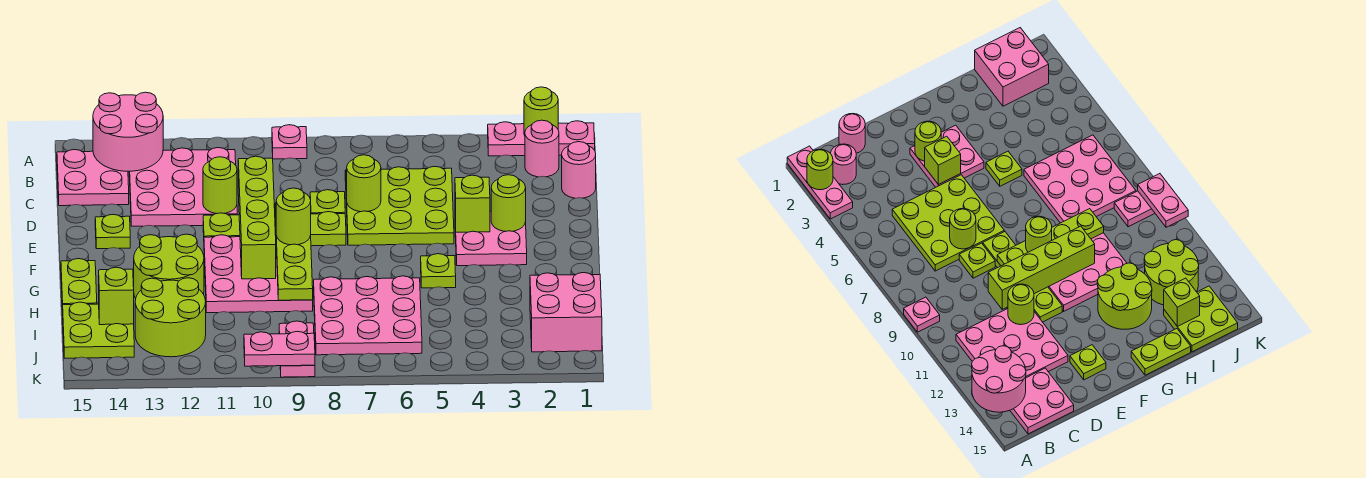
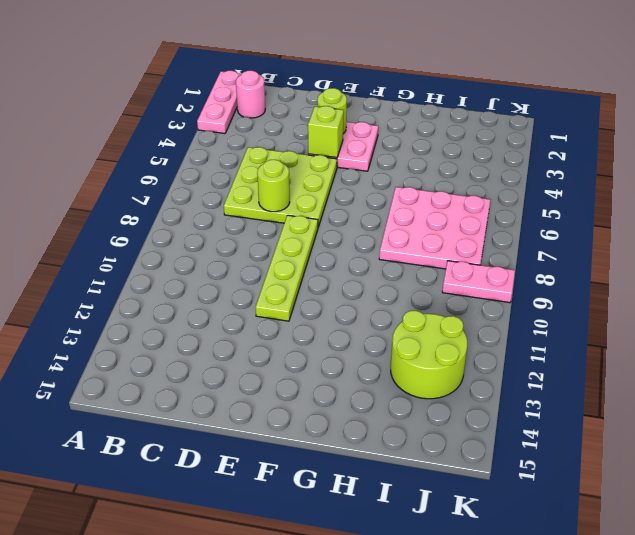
none -> pink 1x1 plate [272,125,307,159]
none -> pink 3x3 plate [129,148,237,226]
none -> pink 2x2 plate [57,150,129,206]
none -> pink 1x1 round brick [562,142,596,198]

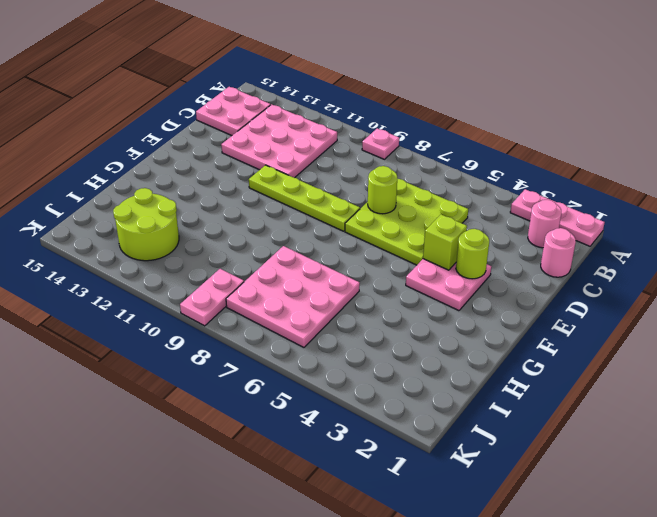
none -> lime 1x1 plate [310,190,345,214]
none -> lime 1x1 plate [95,214,130,249]
none -> pink 3x3 plate [204,235,313,313]
none -> lime 1x1 plate [421,254,456,288]

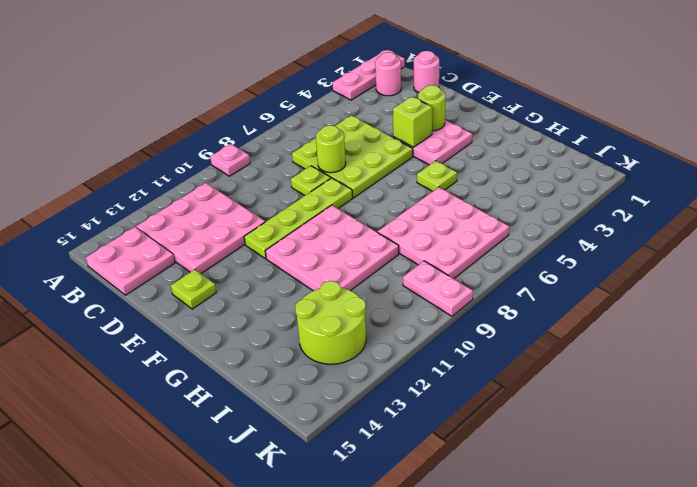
none -> lime 2x2 round brick [134,234,204,298]
none -> lime 1x2 plate [61,259,97,311]
none -> pink 2x2 brick [530,273,602,352]
none -> lime 2x2 plate [63,302,134,358]

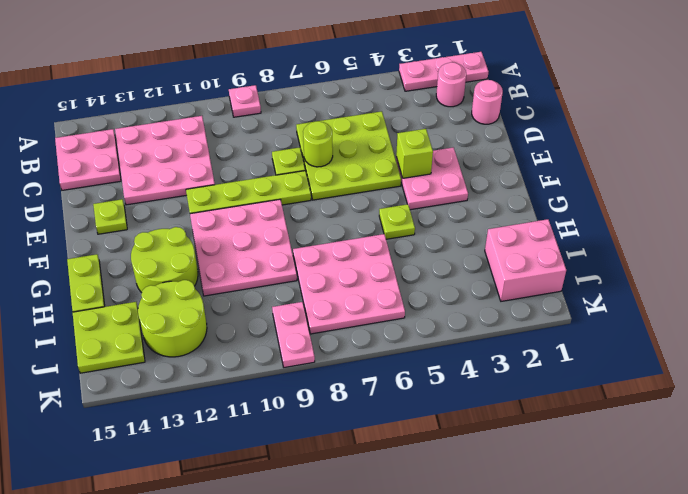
none -> lime 1x1 round brick [524,87,558,135]
none -> pink 2x2 round brick [93,92,163,172]
none -> lime 1x4 brick [238,156,276,279]
none -> lime 1x1 round brick [203,157,237,214]

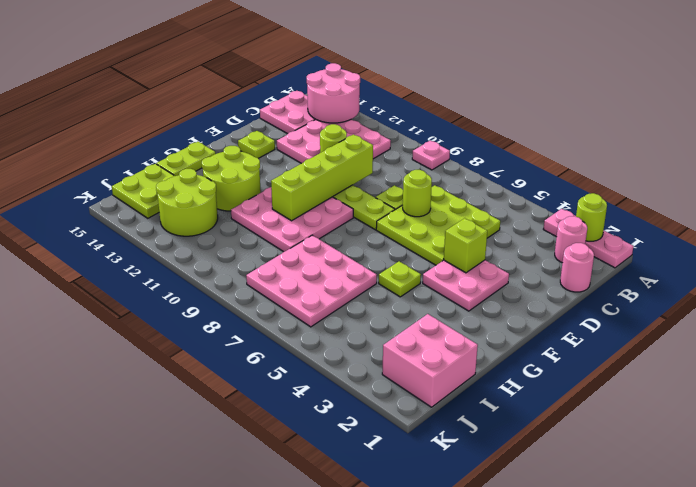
none -> pink 1x2 plate [279,321,315,377]
none -> lime 1x1 round brick [491,175,526,231]
none -> lime 1x4 plate [275,203,313,300]
none -> lime 1x1 brick [99,267,134,325]

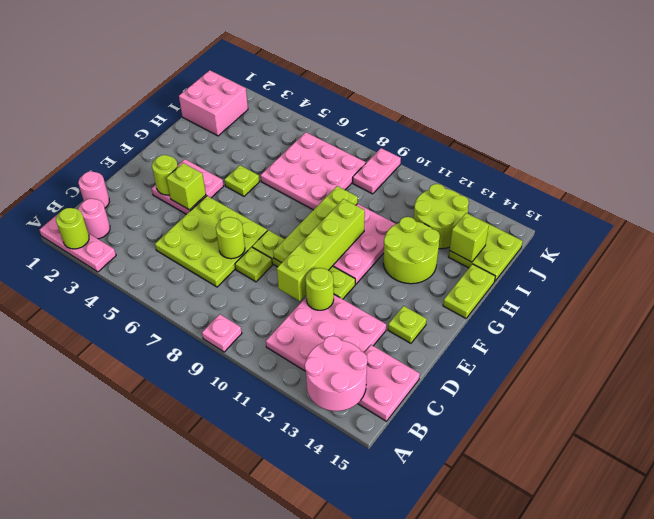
none -> pink 1x2 plate [244,331,315,366]
none -> lime 1x1 round brick [276,188,311,245]

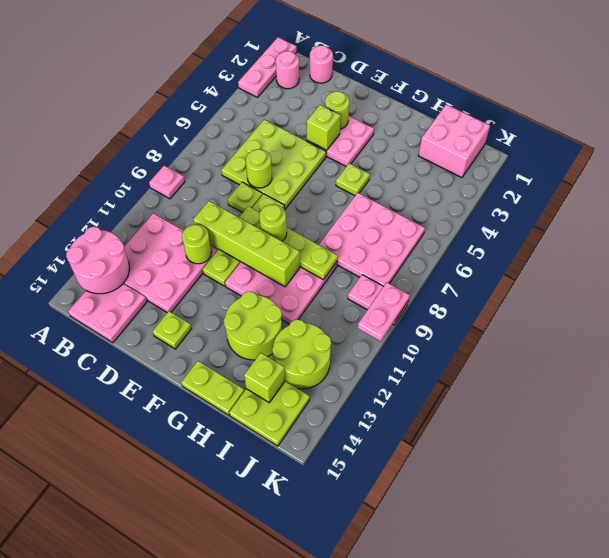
none -> lime 1x1 round brick [524,87,558,135]

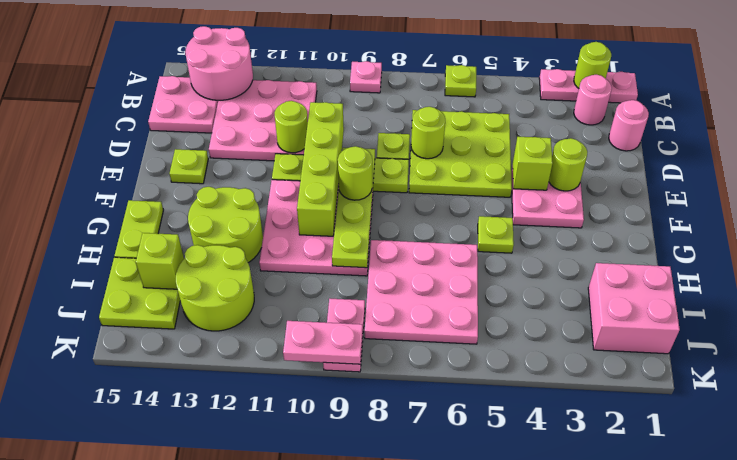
lime 1x1 plate [445,65,476,97] -> none

